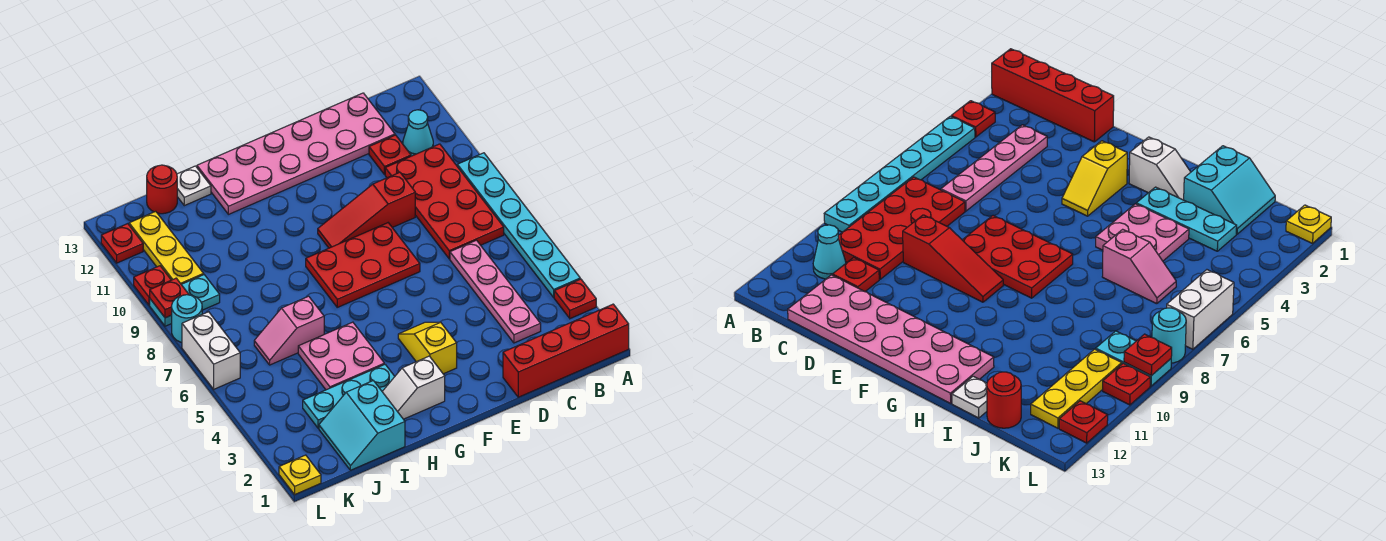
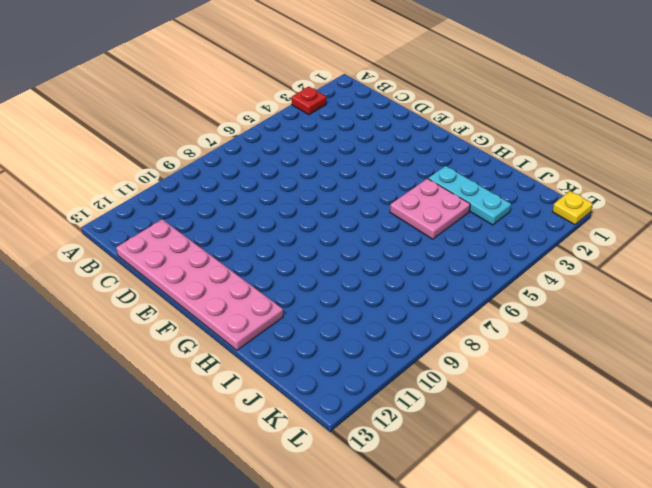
none -> red 1x4 brick [503,304,629,397]
none -> cyan 1x6 plate [457,153,580,297]
none -> red 2x4 plate [385,144,504,259]

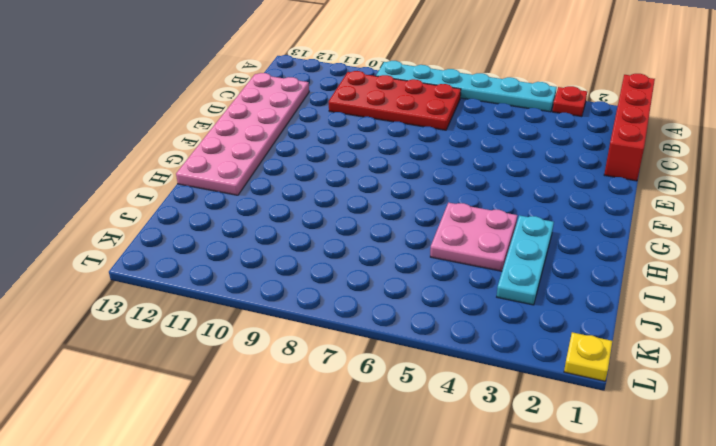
none -> cyan 1x1 cone [403,110,433,156]
none -> pink 1x4 plate [450,240,541,343]
none -> red 1x1 plate [369,135,411,175]

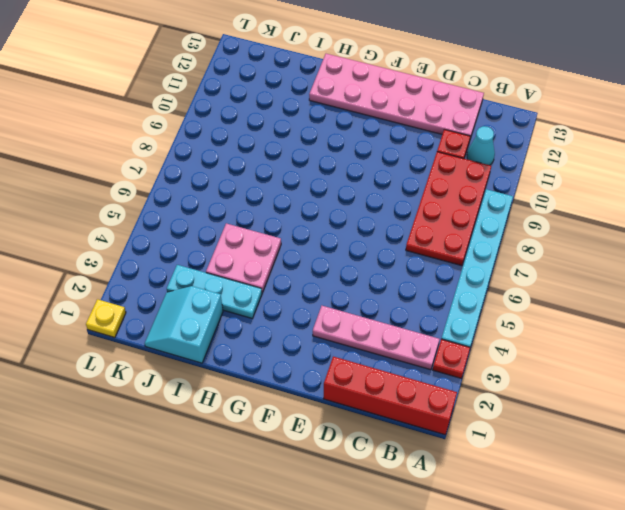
pink 1x4 plate [313,306,440,370] -> pink 1x4 plate turned to [450,240,541,343]
none -> red 1x3 slope [318,172,415,248]
none -> red 2x3 plate [306,223,420,307]
none -> yellow 1x2 slope [398,322,457,374]

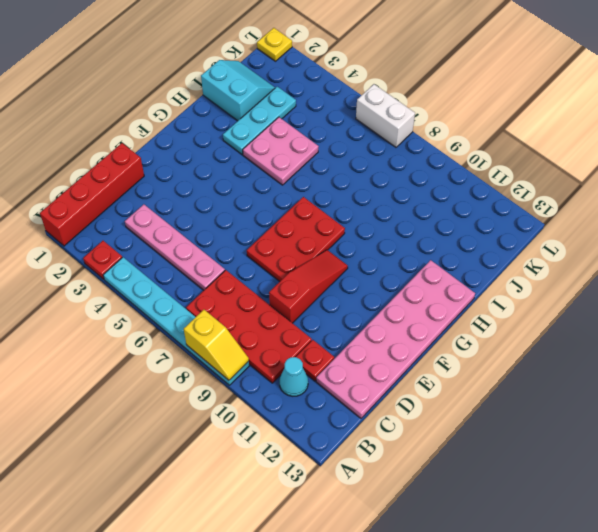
yellow 1x2 slope [184,310,249,380] -> yellow 1x2 slope moved to [398,322,457,374]
none -> white 1x2 slope [382,356,445,419]
none -> pink 1x2 slope [254,296,324,365]
none -> white 1x1 plate [177,166,211,206]

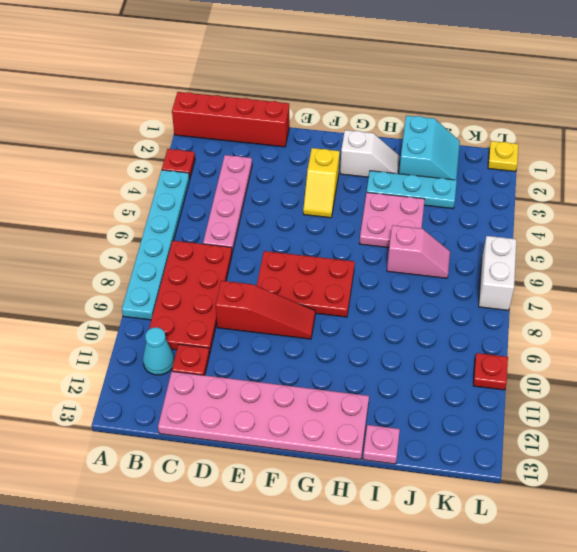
pink 1x1 plate [363,425,400,464] -> white 1x1 plate [177,166,211,206]
none -> red 1x1 round brick [147,165,177,214]
none -> cyan 1x2 plate [150,275,220,326]
none -> yellow 1x3 plate [129,211,204,284]

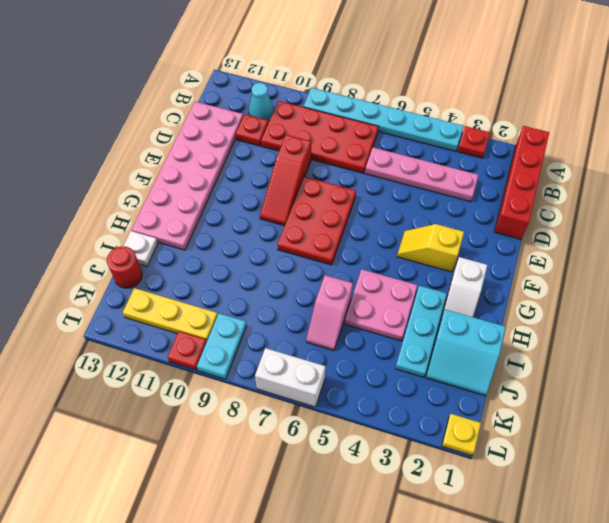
none -> cyan 1x1 round brick [172,295,202,342]
none -> red 1x1 plate [101,224,143,263]
none -> red 1x1 plate [150,278,189,318]

